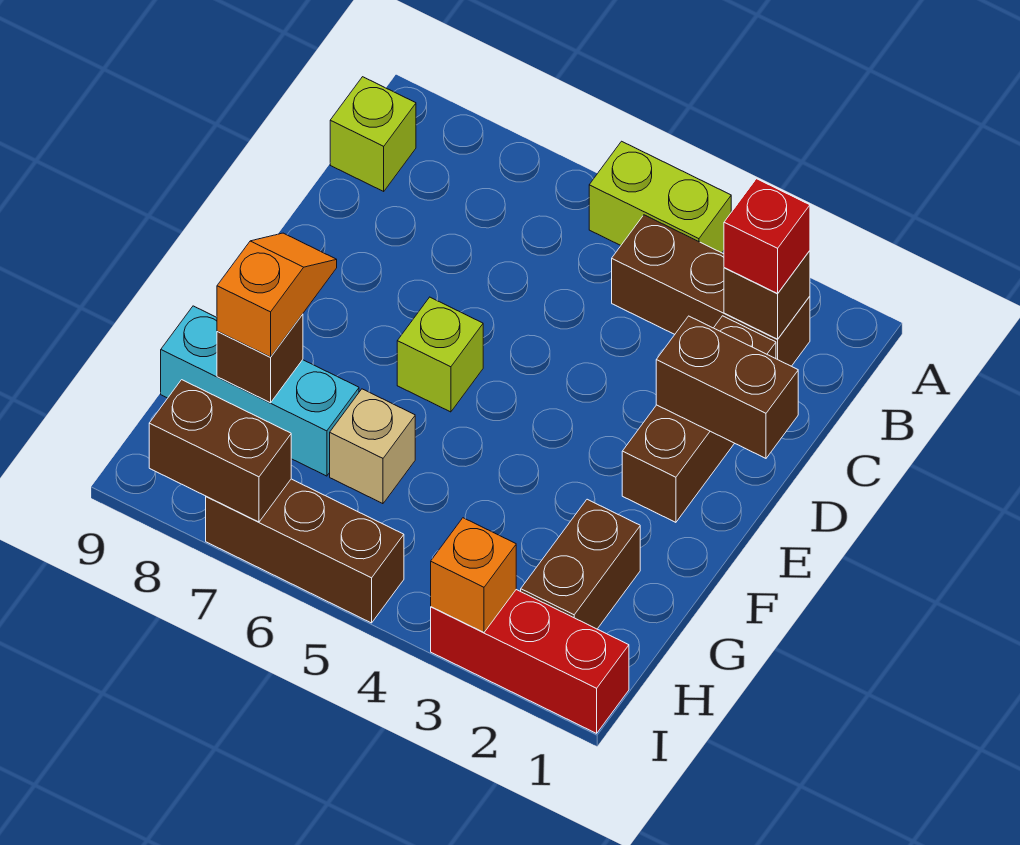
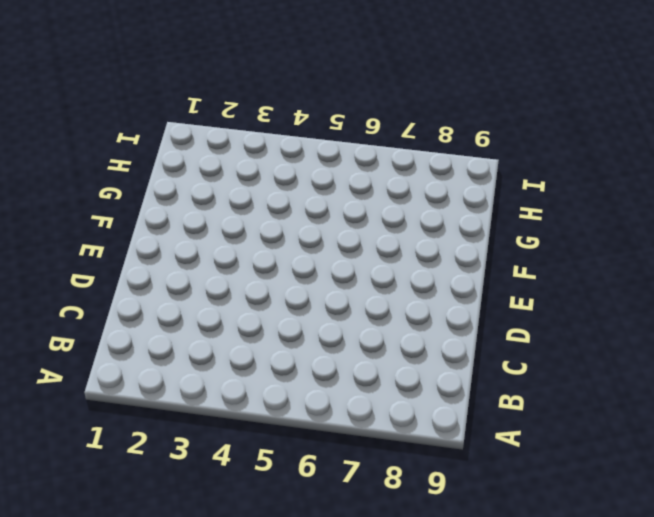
none -> lime 1x2 brick [589,141,731,253]
none -> brown 1x3 brick [612,215,810,366]
none -> lime 1x1 brick [330,77,416,191]

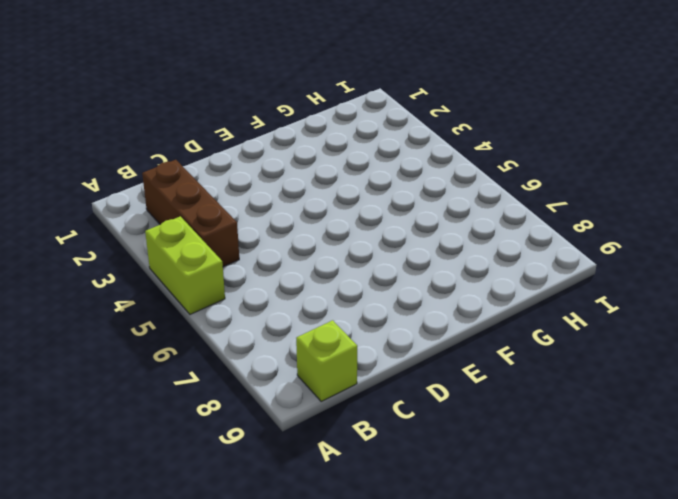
none -> brown 1x3 brick [622,316,776,522]
none -> lime 1x1 brick [397,297,483,412]
none -> brown 1x2 brick [521,499,640,629]

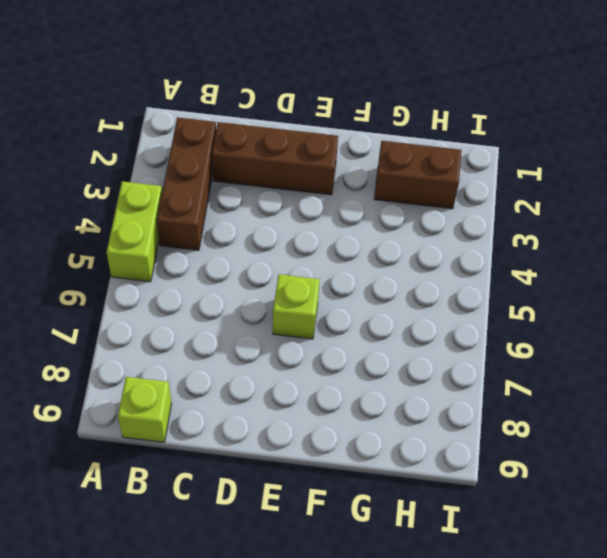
none -> tan 1x1 brick [330,389,415,504]
none -> cyan 1x3 brick [161,306,359,476]
none -> red 1x3 brick [431,590,629,733]

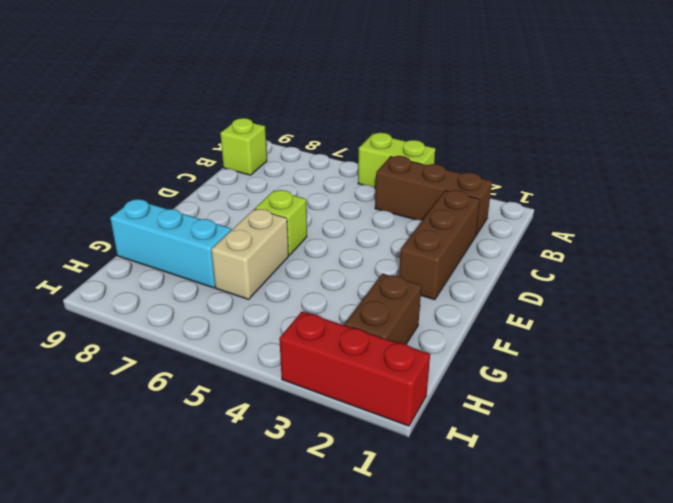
tan 1x2 brick [211,209,289,299] -> tan 1x1 brick [330,389,415,504]
none -> brown 1x3 brick [206,479,404,623]
none -> brown 1x1 brick [724,251,810,339]
none -> brown 1x2 brick [656,316,798,458]

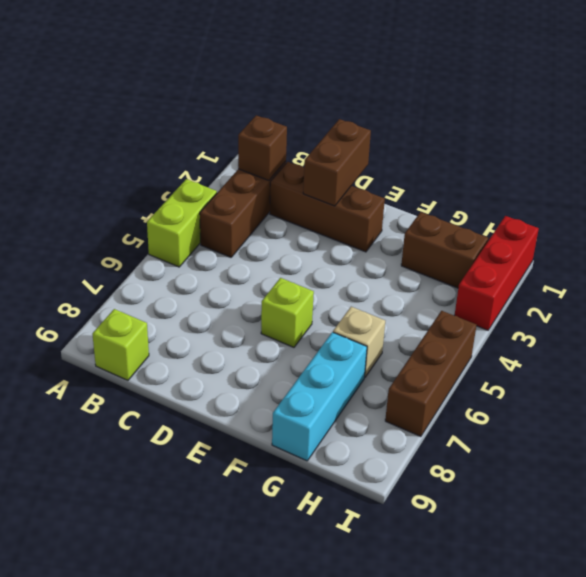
none -> brown 1x1 brick [217,314,303,403]
none -> orange 1x1 brick [431,518,516,632]
none -> brown 1x2 brick [149,380,291,522]

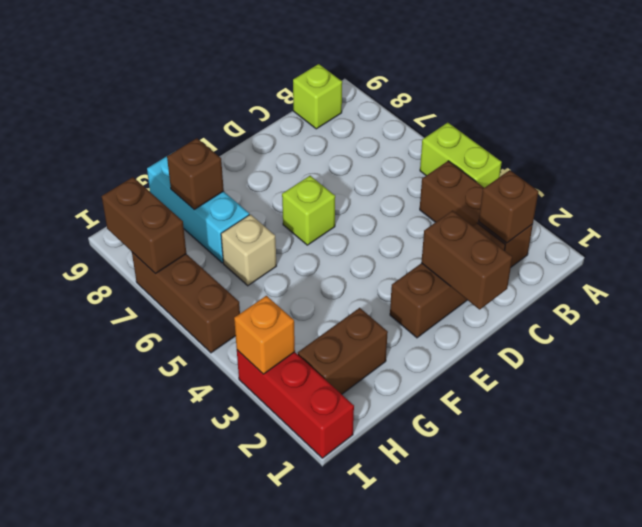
none -> red 1x1 brick [724,179,810,293]
none -> orange 1x2 slope [217,233,337,357]

